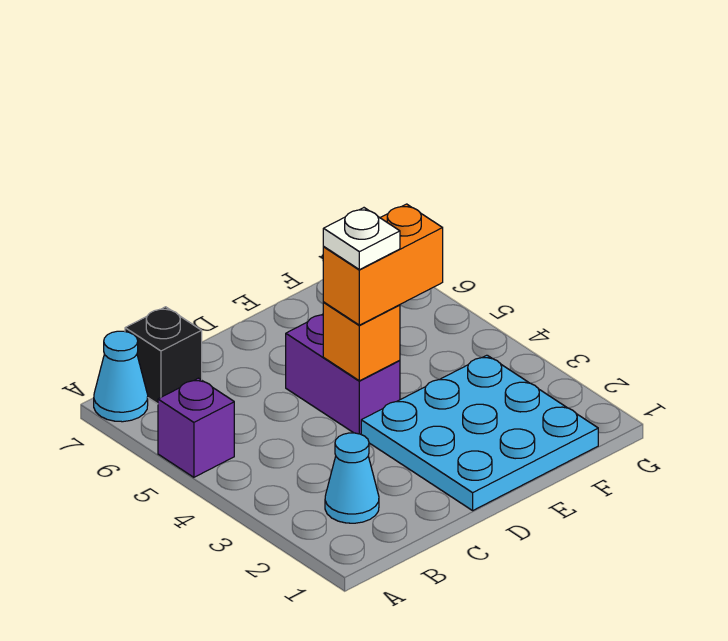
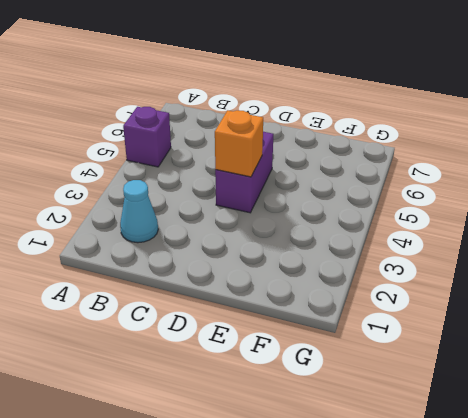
none -> cyan 1x1 cone [94,331,148,422]
none -> black 1x1 brick [125,307,202,404]

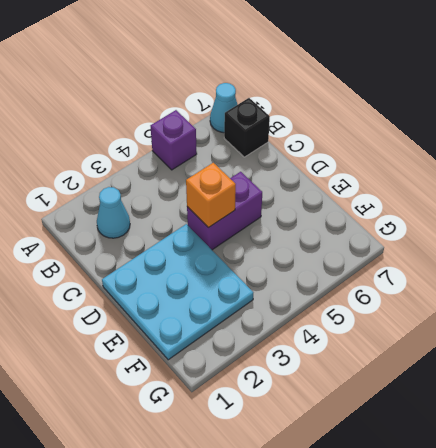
none -> orange 1x2 brick [323,204,443,325]
none -> white 1x1 plate [323,208,400,270]

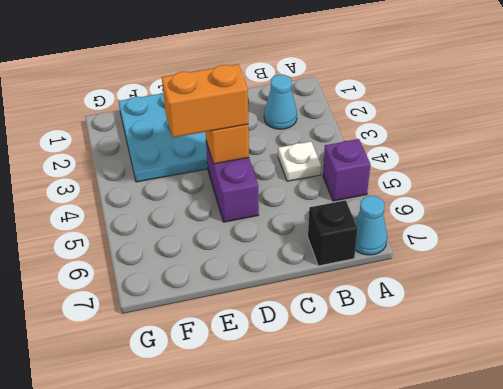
white 1x1 plate [278,142,321,181] -> white 1x1 plate moved to [323,208,400,270]

